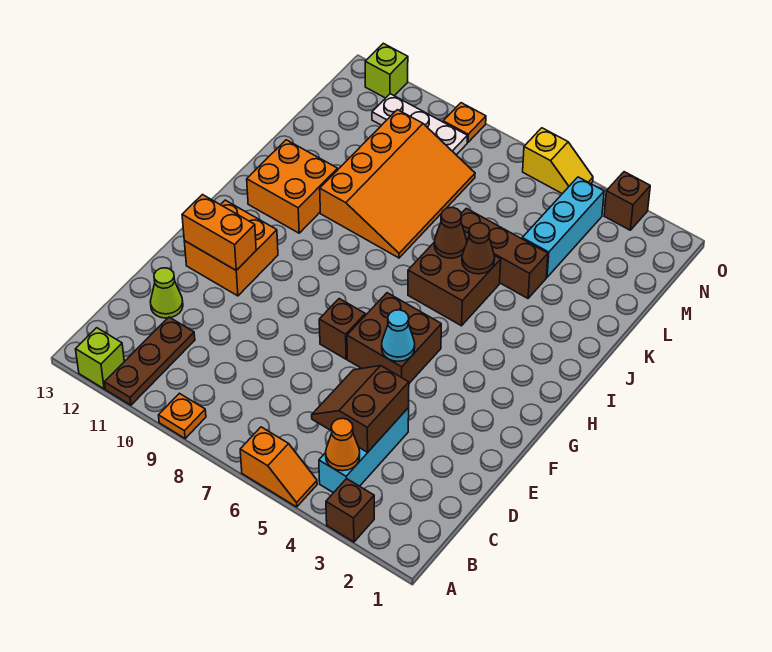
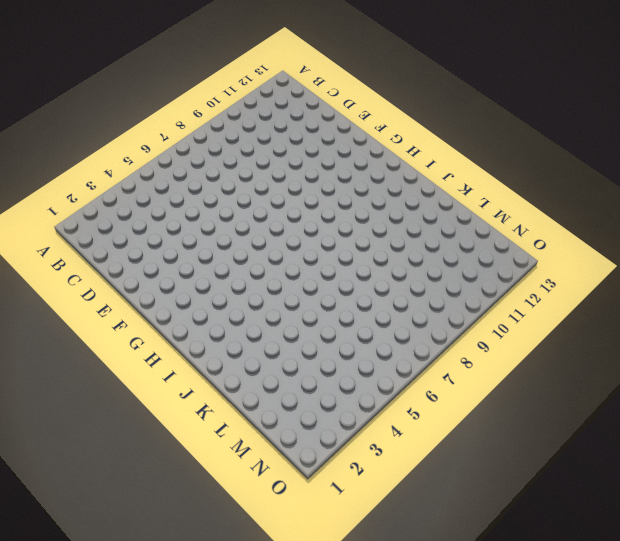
none -> brown 1x1 brick [326,479,374,542]
none -> orange 1x2 slope [240,427,317,507]
none -> orange 1x1 plate [159,393,206,438]

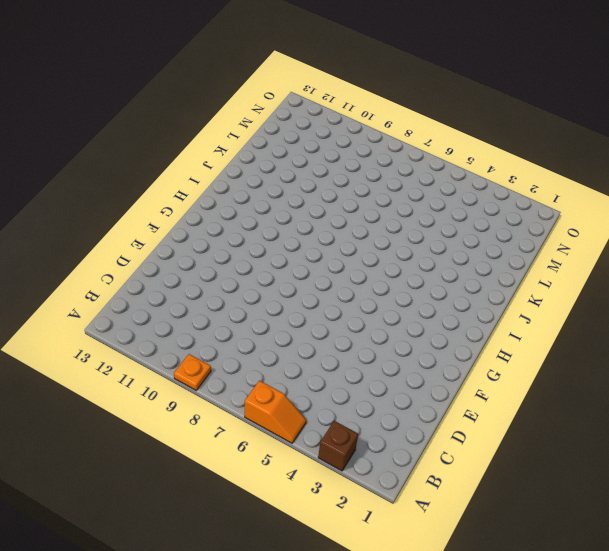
none -> brown 1x3 plate [105,317,195,405]
none -> lime 1x1 brick [76,328,124,389]
none -> cyan 1x3 brick [319,408,409,493]

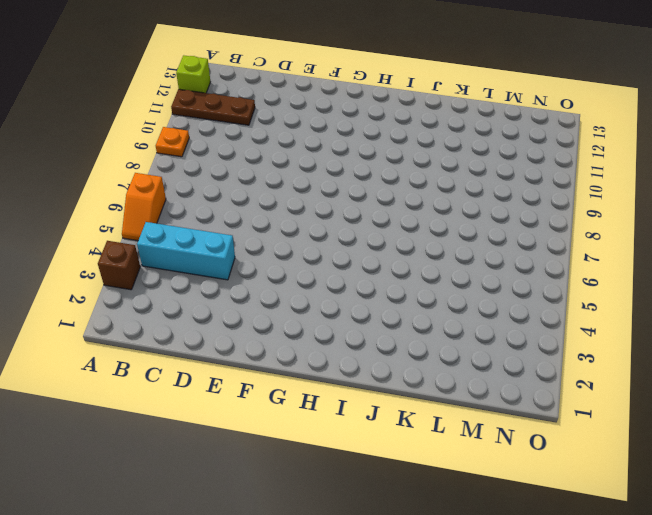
none -> lime 1x1 cone [150,268,183,318]
none -> brown 2x2 brick [347,293,441,383]
none -> brown 1x1 brick [319,299,365,359]

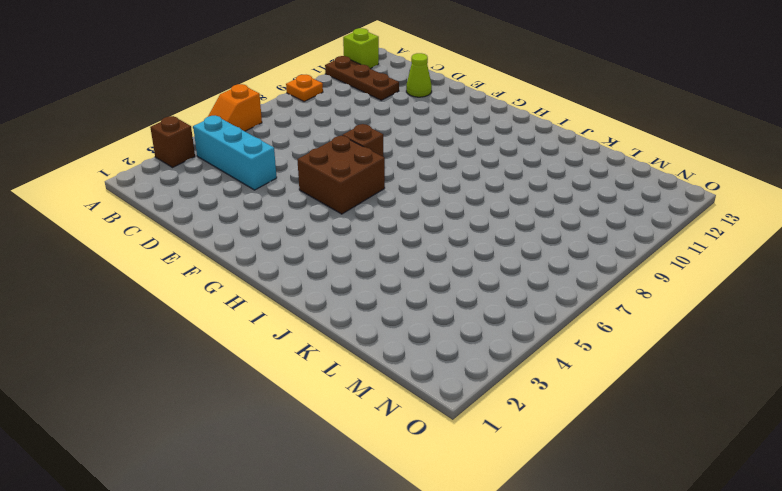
none -> orange 2x2 brick [184,200,278,296]
none -> brown 2x2 brick [408,240,501,326]
none -> orange 2x2 brick [247,140,338,233]

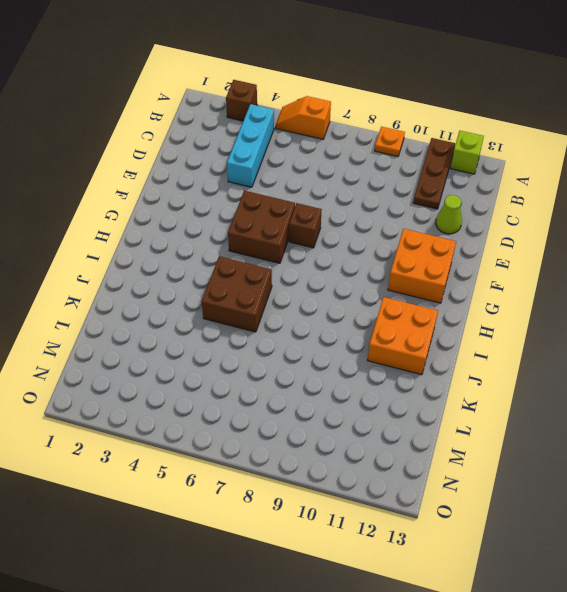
none -> orange 3x4 slope [320,110,475,258]
none -> brown 1x3 brick [461,208,548,298]
none -> cyan 1x3 brick [522,177,604,277]

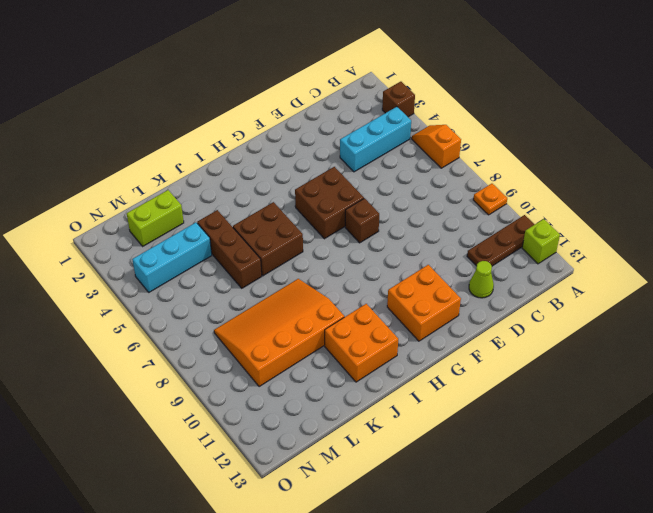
lime 1x2 brick [127,190,184,246] -> none
none -> white 1x3 plate [372,94,467,155]
none -> brown 1x1 brick [604,172,650,230]
none -> yellow 1x2 slope [523,128,593,194]

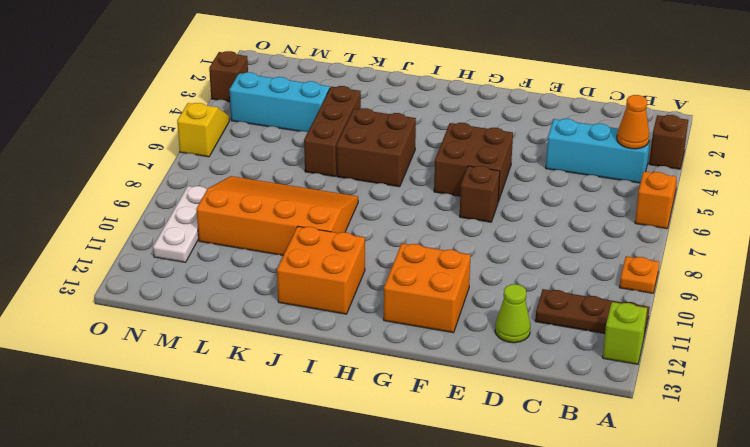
none -> orange 1x1 plate [443,103,486,142]
none -> lime 1x1 brick [365,43,408,98]
none -> brown 2x2 slope [312,366,409,452]

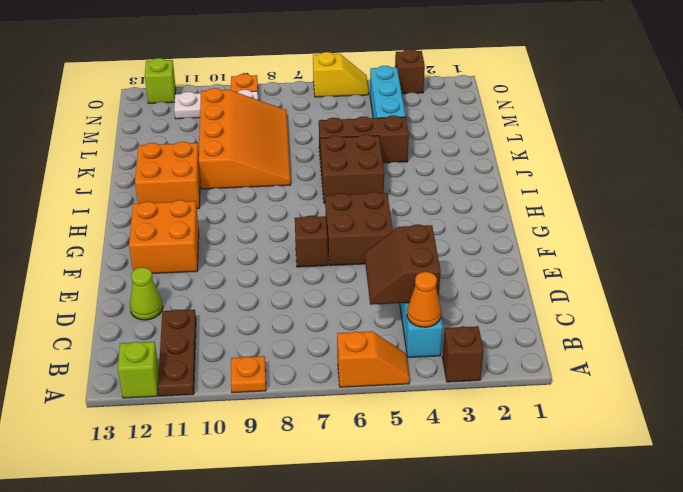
none -> cyan 1x1 cone [382,310,415,361]
none -> orange 1x2 brick [182,195,256,270]
none -> brown 1x1 cone [462,223,495,274]

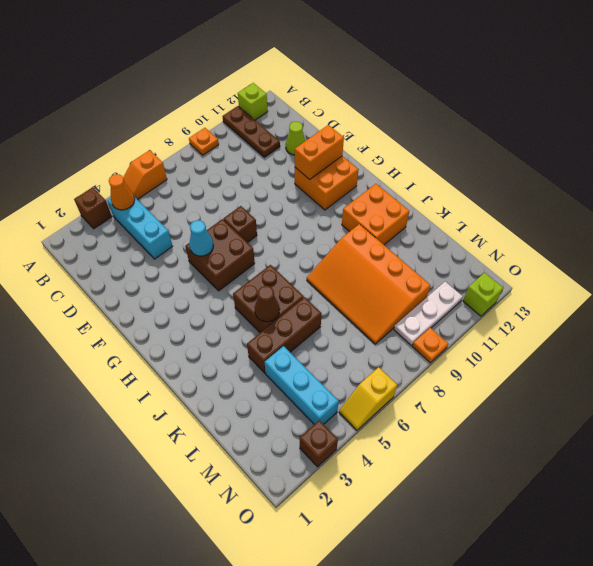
none -> brown 2x2 slope [312,366,409,452]
none -> brown 1x1 cone [434,207,467,258]

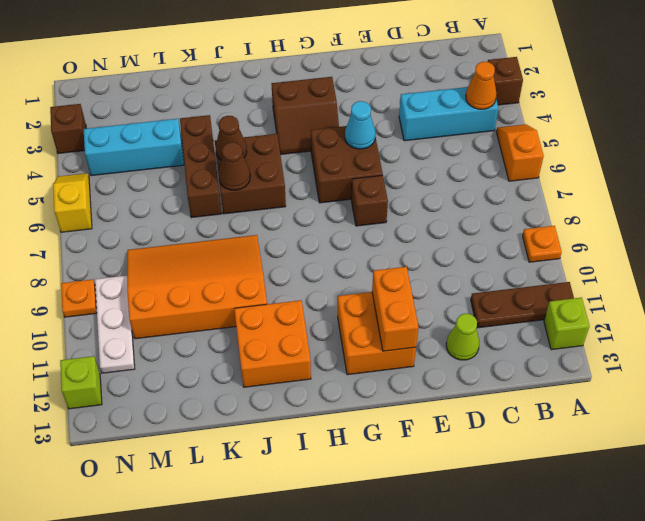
brown 2x2 slope [271,77,339,155] -> brown 2x2 slope moved to [312,366,409,452]

